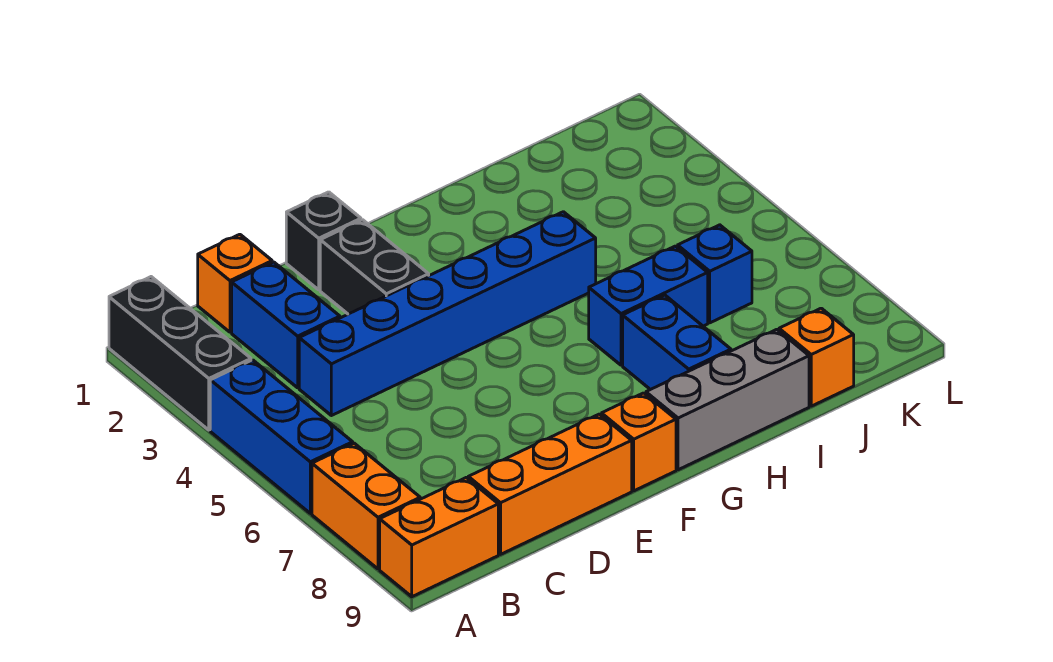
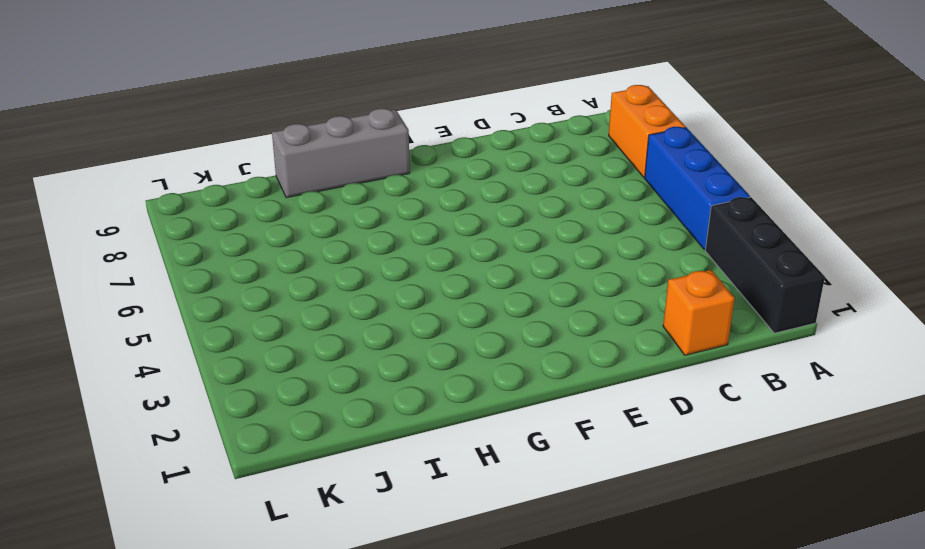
none -> orange 1x2 brick [380,478,498,597]
none -> blue 1x2 brick [232,262,340,388]
none -> blue 1x6 brick [299,212,596,416]

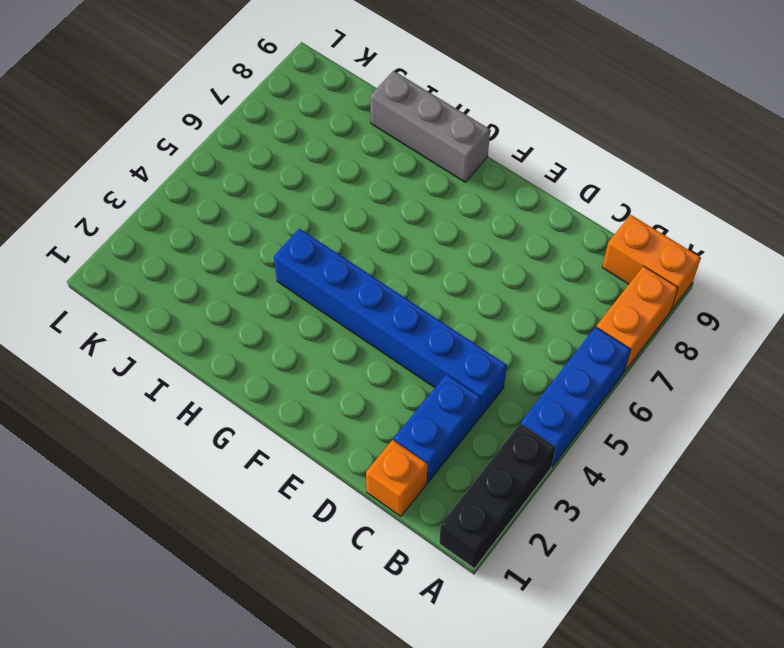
none -> orange 1x3 brick [468,414,632,554]
none -> black 1x1 brick [286,192,361,290]
none -> black 1x2 brick [320,220,429,314]

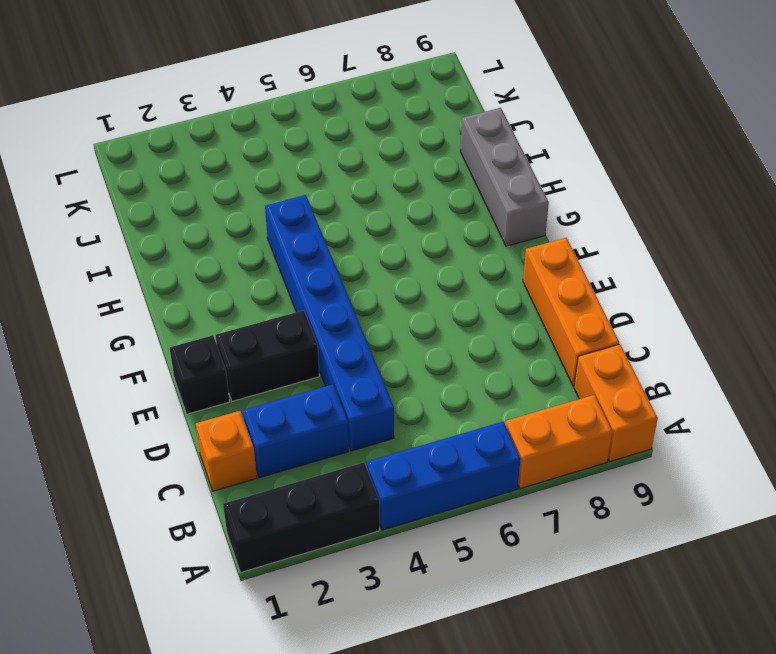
none -> orange 1x1 brick [602,393,676,491]
none -> blue 1x2 brick [589,246,708,365]
none -> blue 1x2 brick [623,295,731,390]

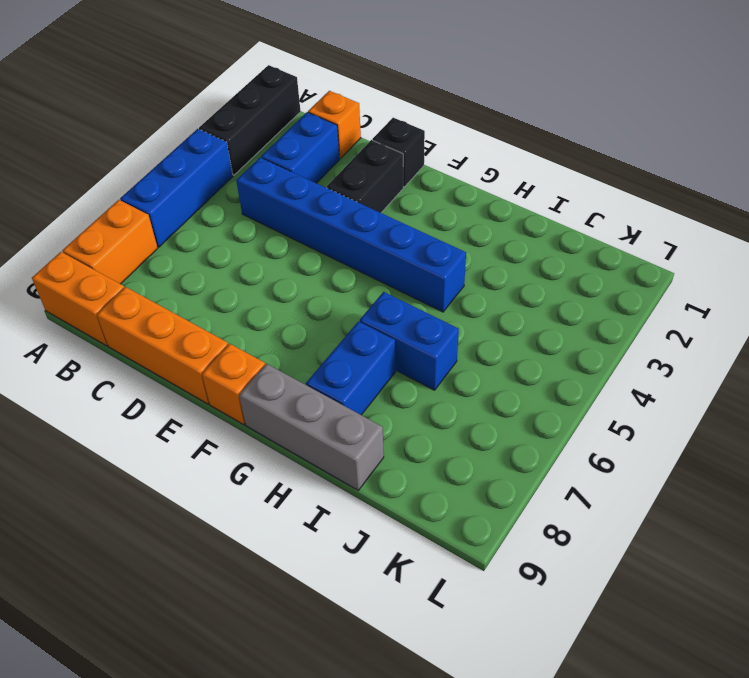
none -> blue 1x1 brick [678,225,752,323]
none -> orange 1x1 brick [779,308,854,406]

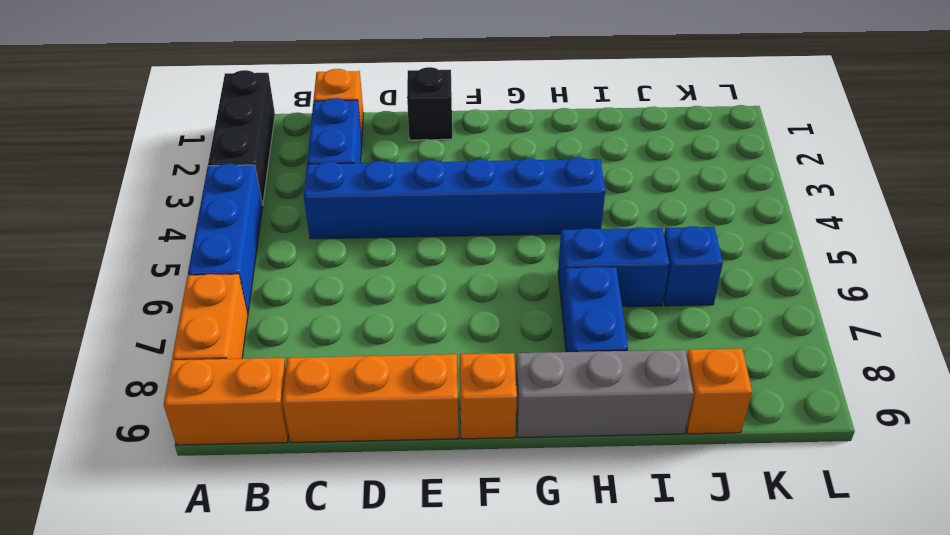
none -> black 1x2 brick [320,220,429,314]

